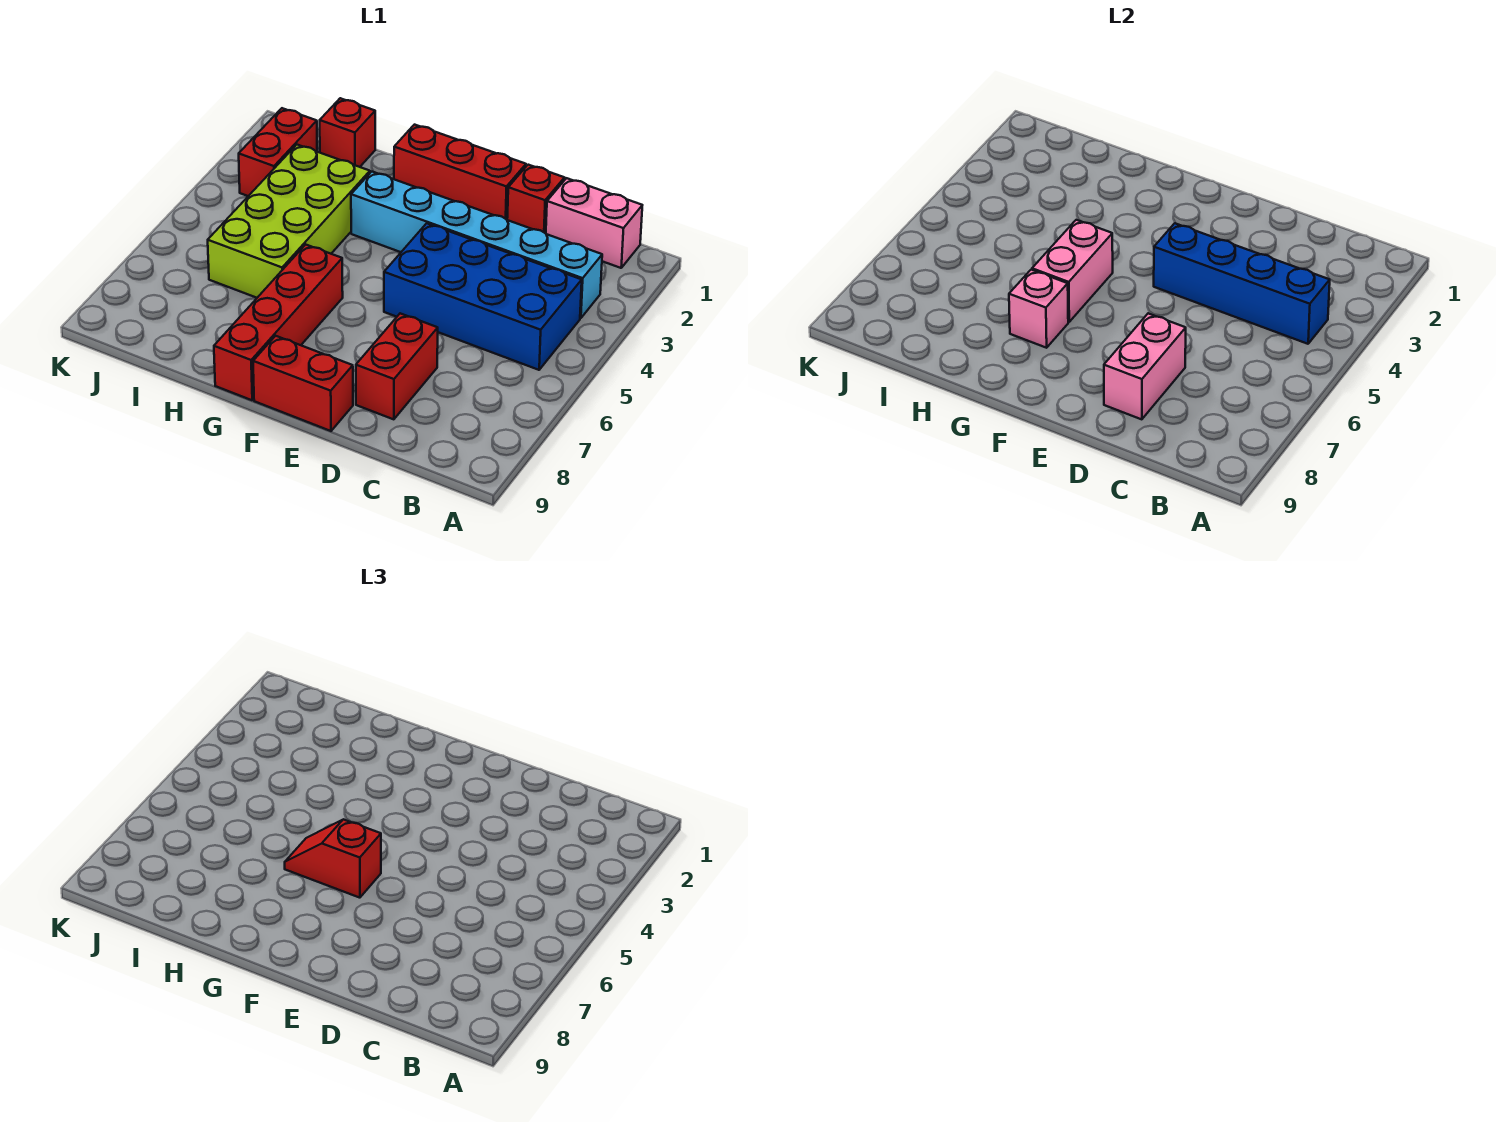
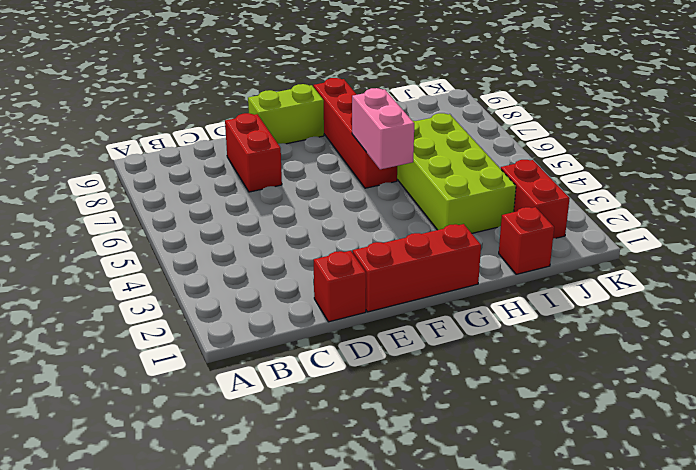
lime 1x2 brick [248,84,324,144] -> red 1x2 brick [253,336,353,431]
none -> pink 1x2 brick [546,178,642,268]
none -> cyan 1x6 brick [351,172,602,318]
none -> blue 2x4 brick [384,223,582,370]

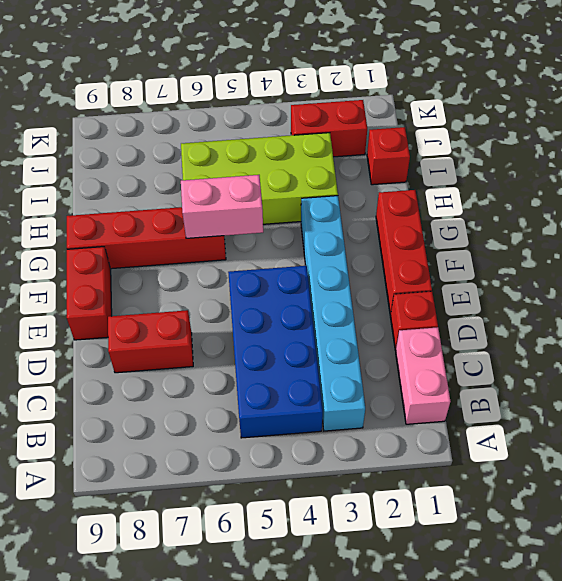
none -> blue 1x4 brick [1154,223,1330,344]
none -> pink 1x2 brick [1104,313,1186,419]
none -> pink 1x1 brick [1009,270,1068,348]

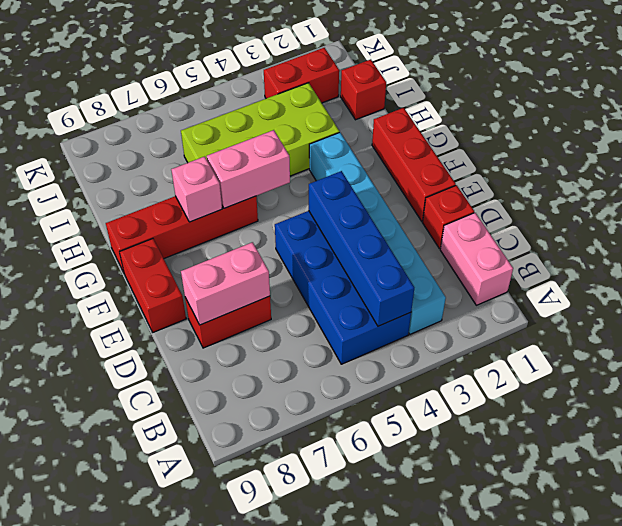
none -> red 1x2 slope [285,819,381,898]

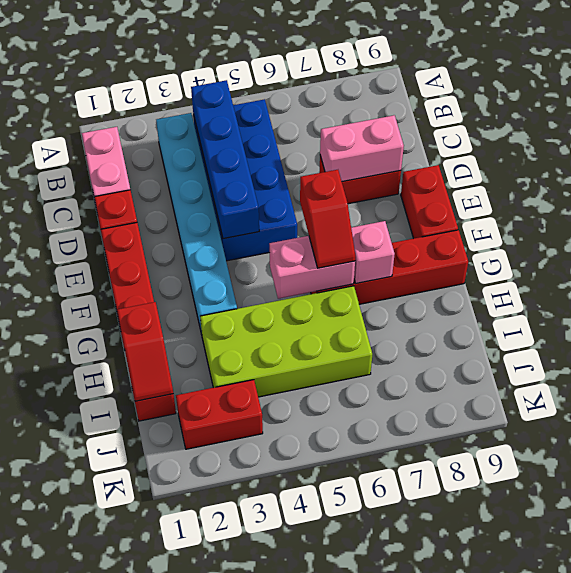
red 1x2 slope [117,302,173,401] -> none

